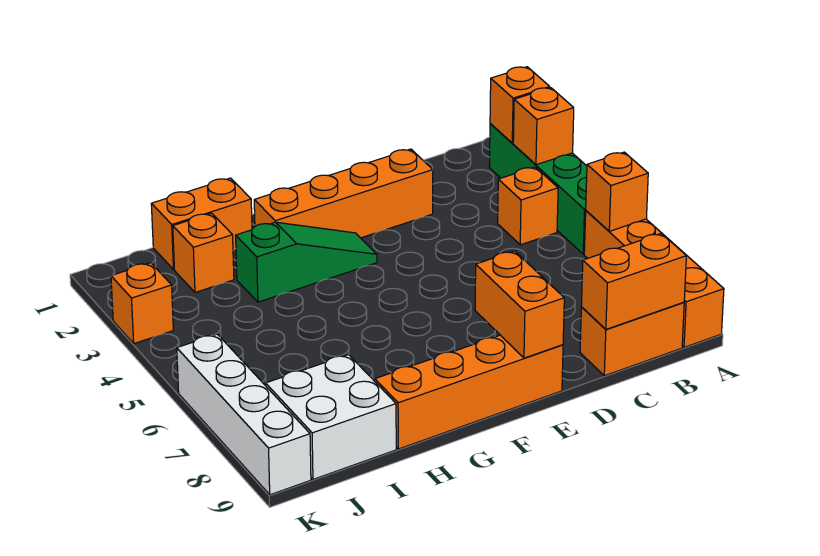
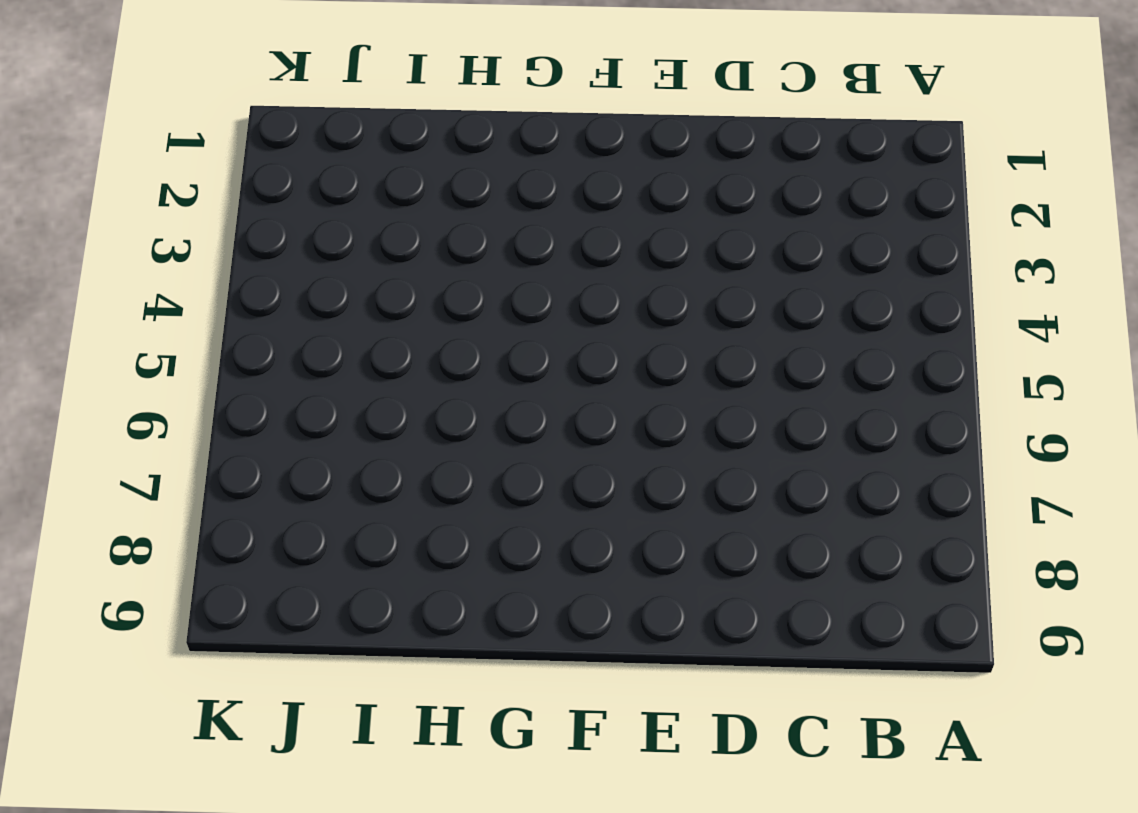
none -> green 1x4 brick [489,124,587,254]
none -> orange 1x4 brick [584,211,724,347]
none -> orange 1x1 brick [498,167,558,245]

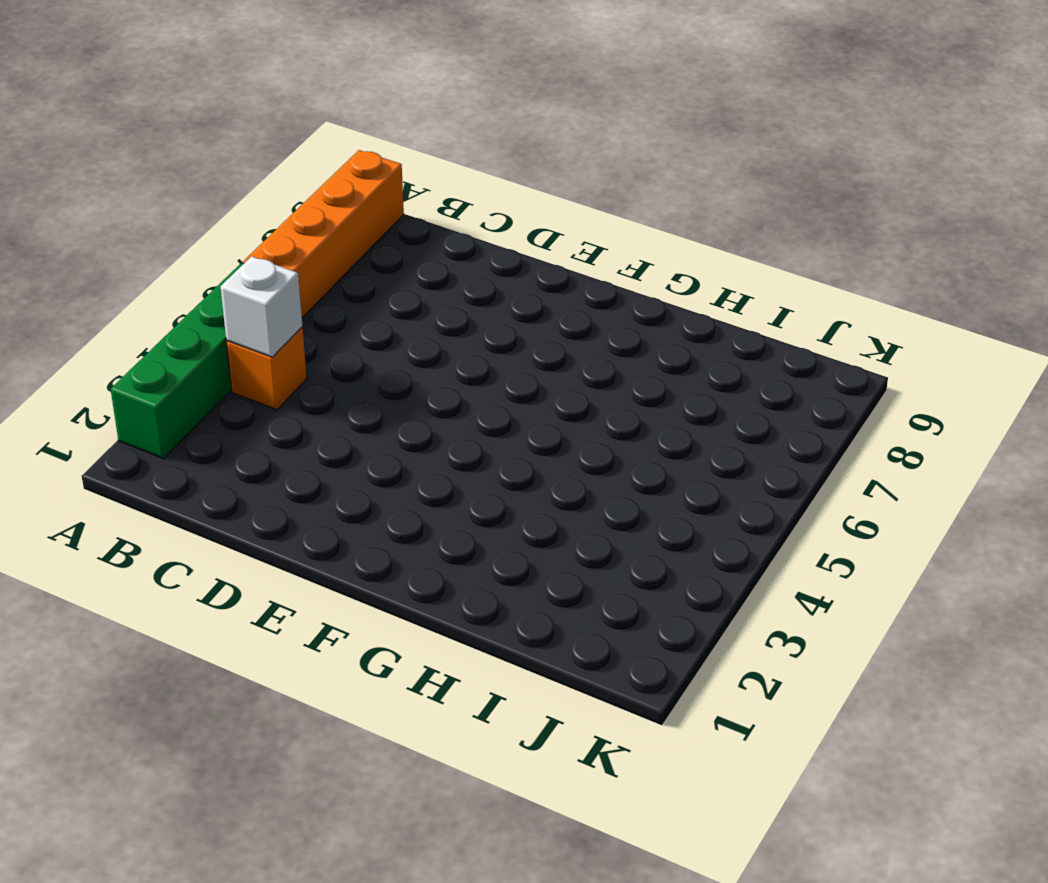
white 1x1 brick [220,256,302,357] -> none
none -> orange 1x2 brick [580,302,684,376]
none -> orange 1x4 brick [254,149,433,238]
none -> orange 1x4 brick [375,335,563,449]

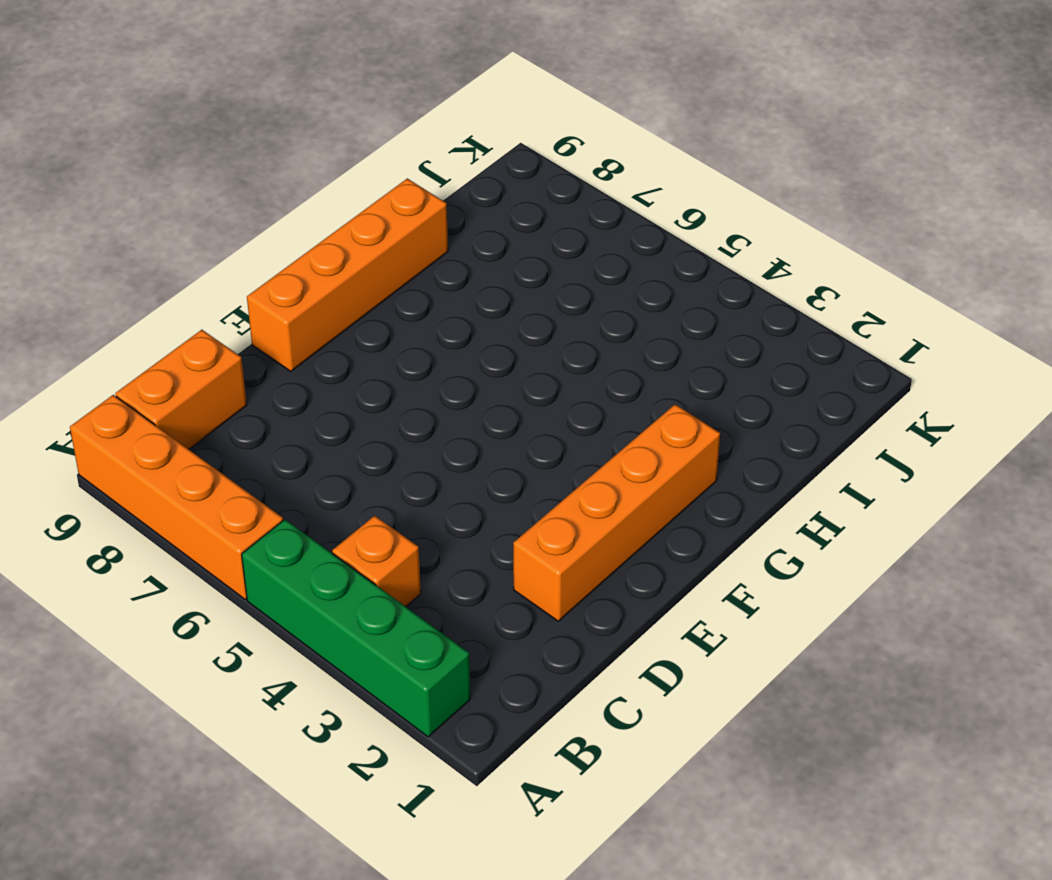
none -> green 1x3 slope [236,222,377,302]
none -> orange 1x2 brick [151,178,252,269]
none -> orange 1x1 brick [173,213,234,293]

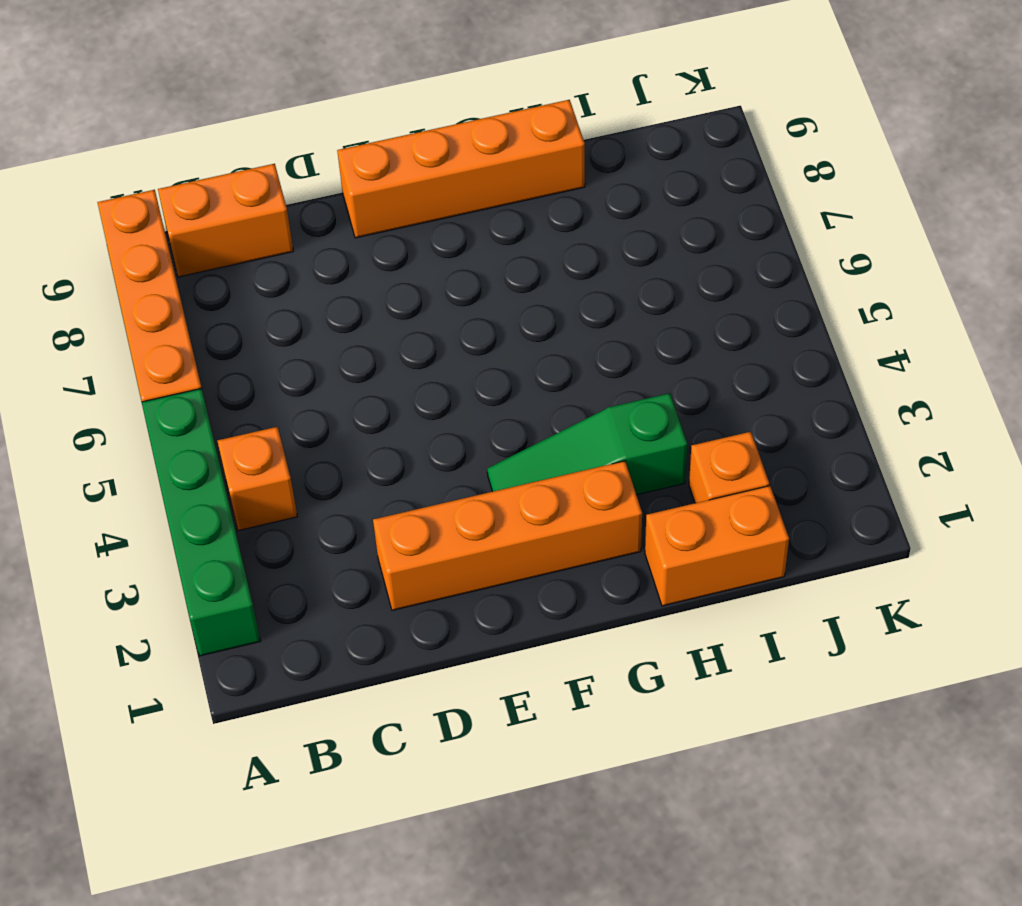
none -> white 2x2 brick [266,355,396,479]
none -> orange 1x1 brick [111,263,173,344]
none -> white 1x4 brick [177,334,311,495]

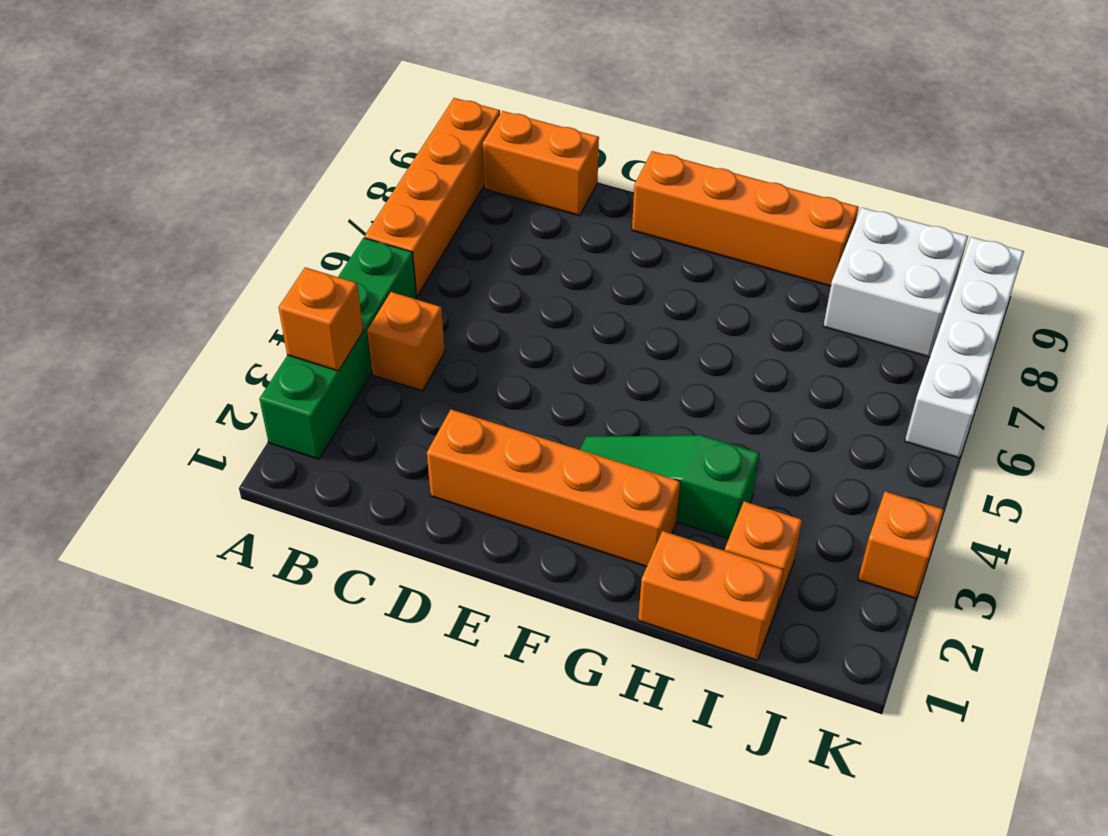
none -> orange 1x1 brick [490,67,550,143]
none -> orange 1x1 brick [586,152,648,231]
none -> orange 1x2 brick [581,233,686,329]

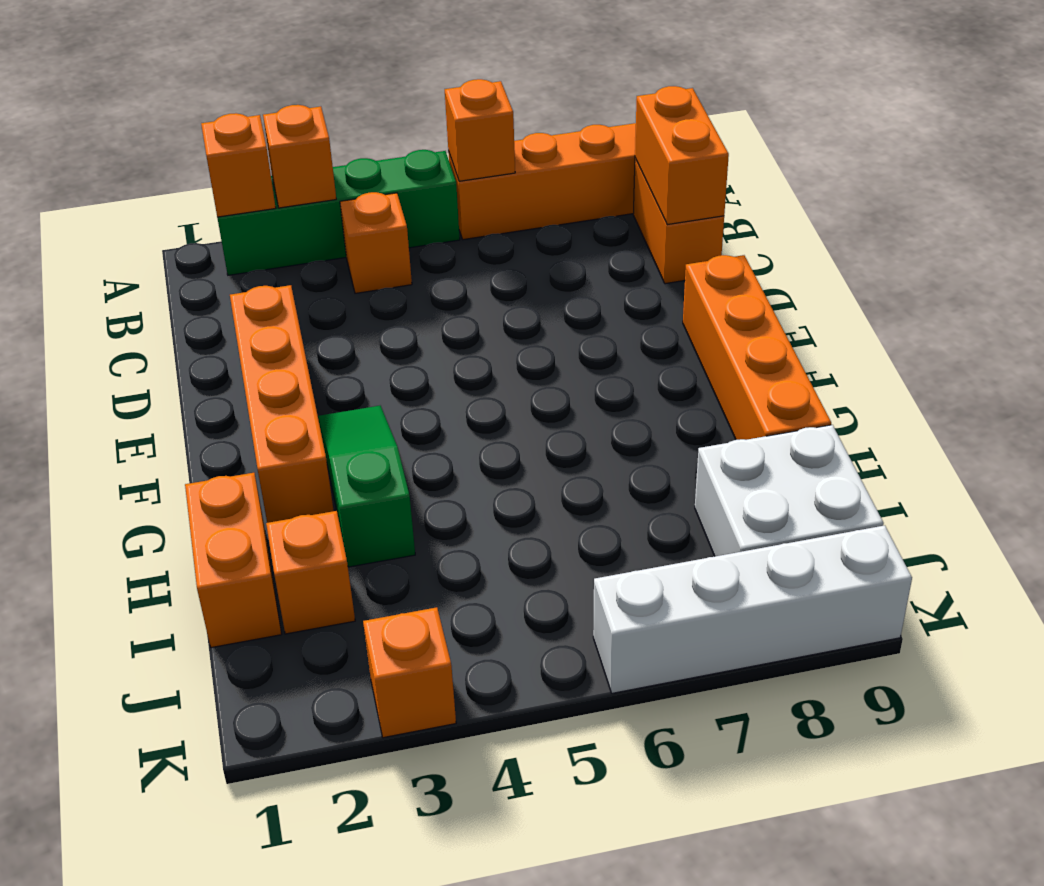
none -> orange 1x2 brick [475,251,564,358]

